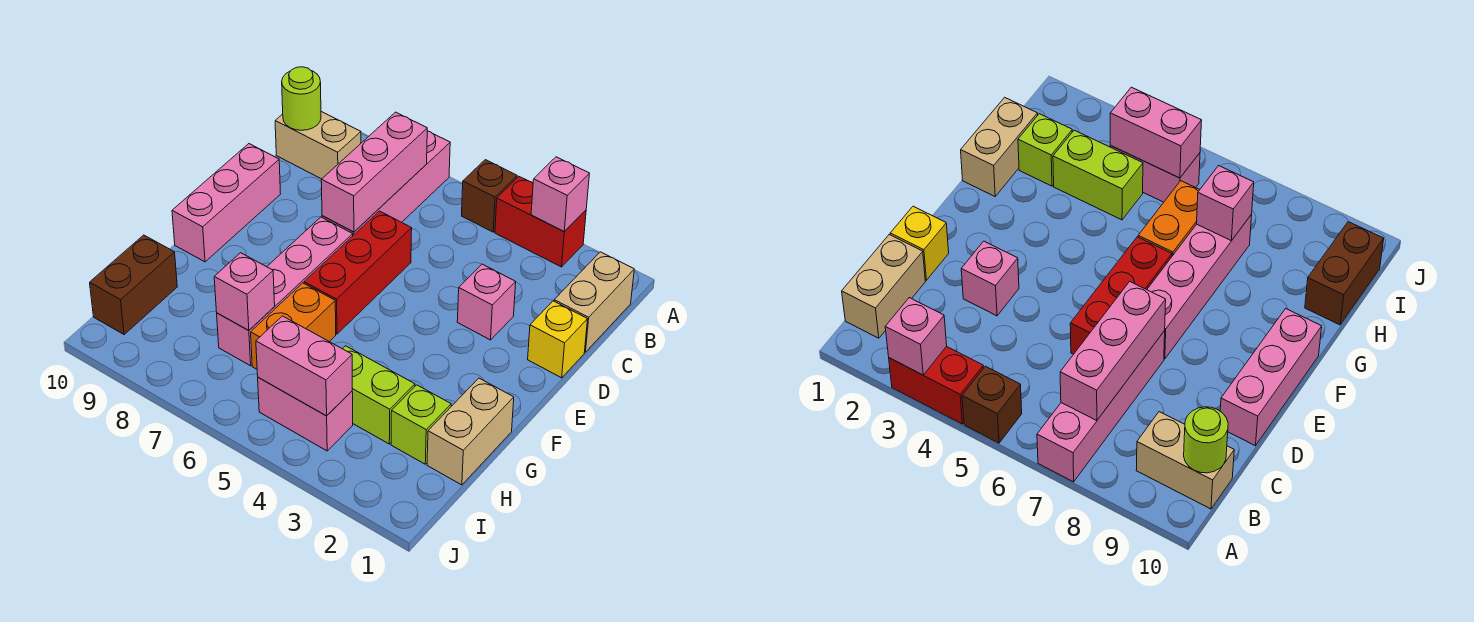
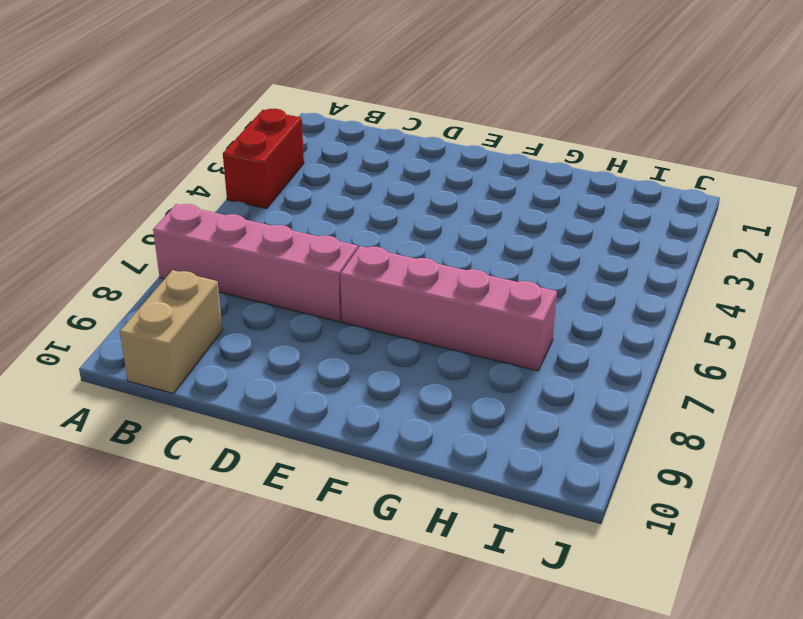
none -> brown 1x1 brick [461,160,517,232]
none -> tan 1x2 brick [554,252,634,352]
none -> yellow 1x1 brick [528,301,588,378]

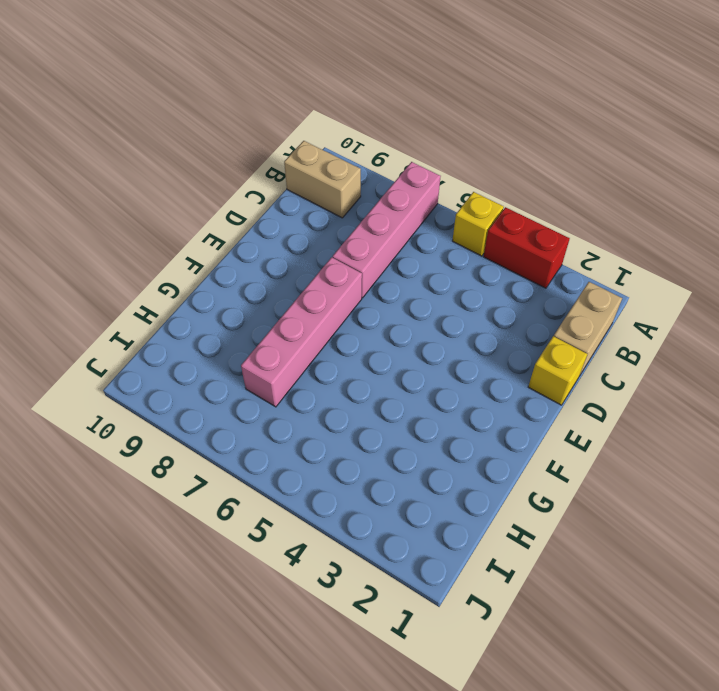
yellow 1x1 brick [452,192,504,256] -> brown 1x1 brick [461,160,517,232]
none -> pink 1x1 brick [457,264,516,340]
none -> red 1x3 brick [304,211,412,334]
none -> pink 1x3 brick [172,144,281,262]

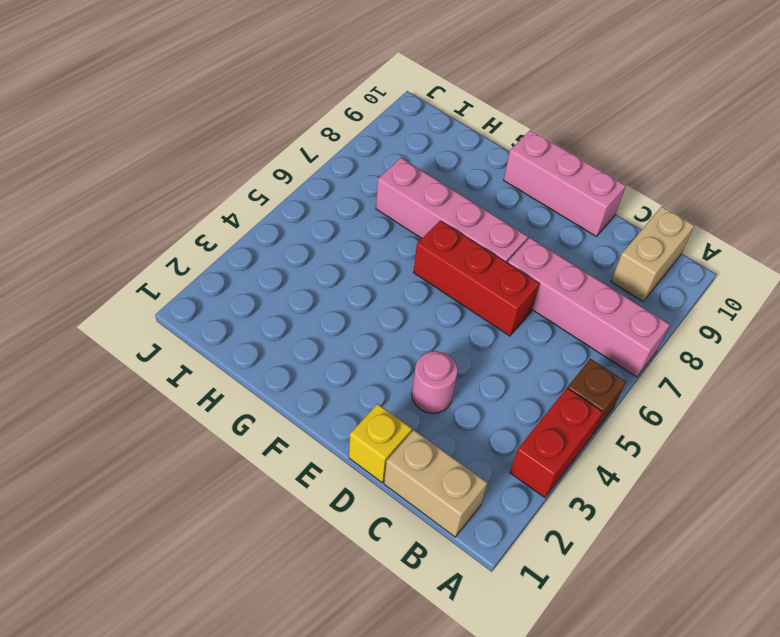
pink 1x1 round brick [412,351,458,413] -> pink 1x1 brick [457,264,516,340]
none -> tan 1x2 brick [427,378,514,485]
none -> orange 1x2 brick [251,283,336,369]
none -> lime 1x1 brick [391,385,451,464]

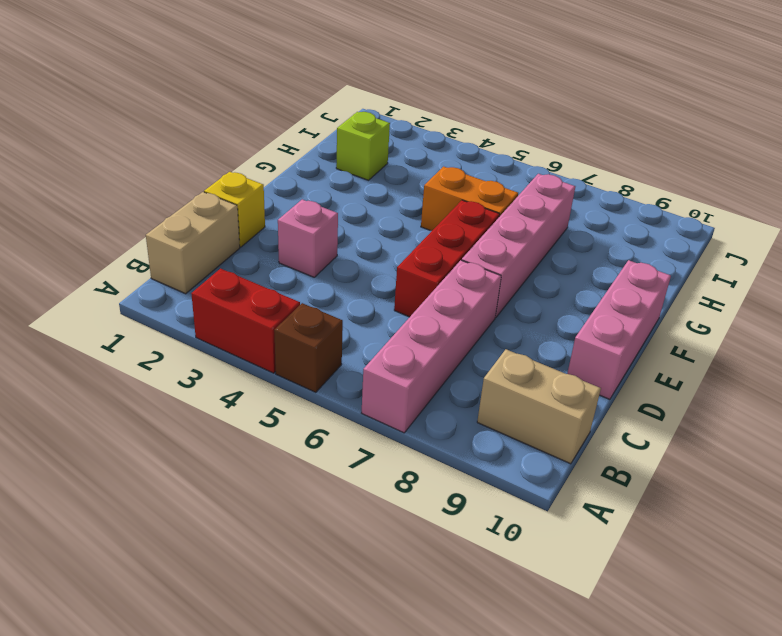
orange 1x2 brick [421,166,518,231] -> orange 1x2 brick turned to [251,283,336,369]
none -> tan 1x2 brick [427,378,514,485]
none -> lime 1x2 brick [343,346,415,444]
none -> brown 1x2 brick [90,235,177,335]

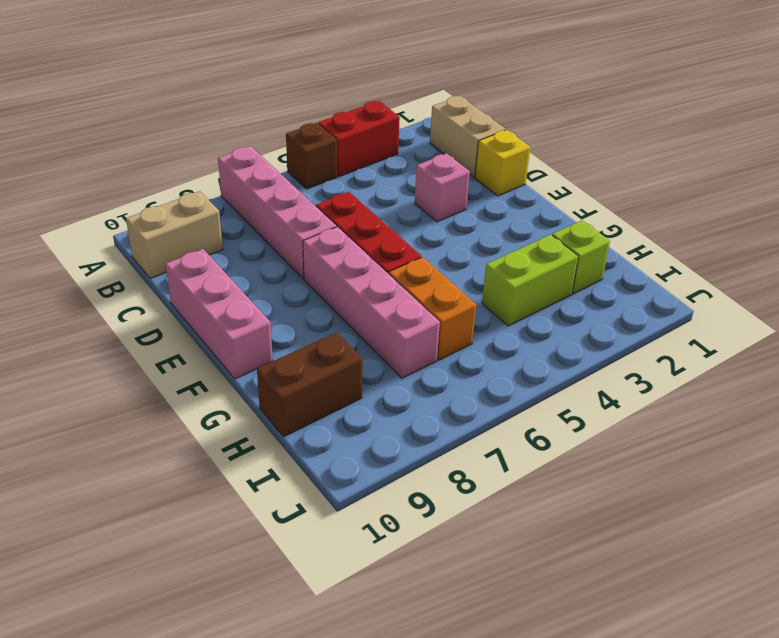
brown 1x2 brick [257,332,363,437] -> brown 1x2 brick turned to [90,235,177,335]
none -> tan 1x2 brick [427,378,514,485]
none -> pink 1x2 brick [258,378,353,451]
none -> pink 1x1 brick [531,157,589,232]

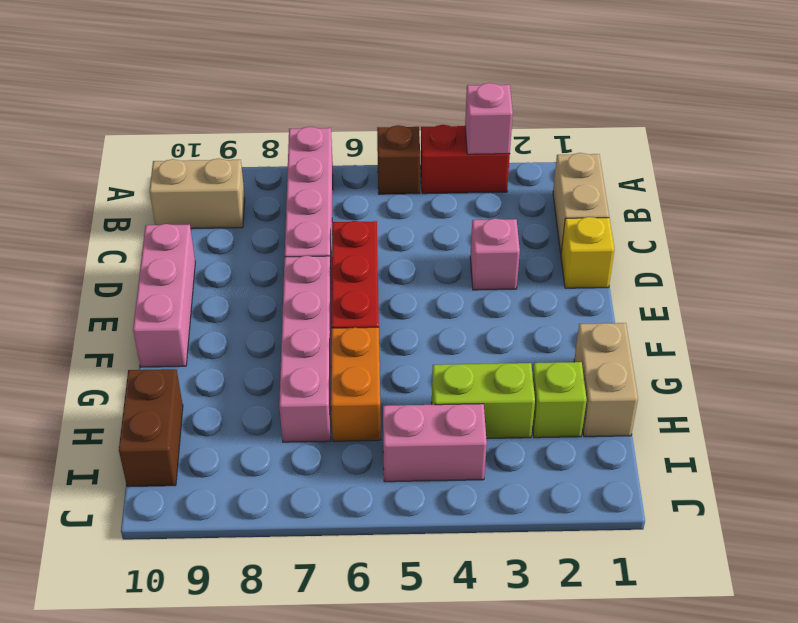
none -> pink 1x3 brick [321,112,427,232]
none -> lime 1x1 round brick [282,67,321,130]
none -> pink 1x1 brick [214,253,275,330]

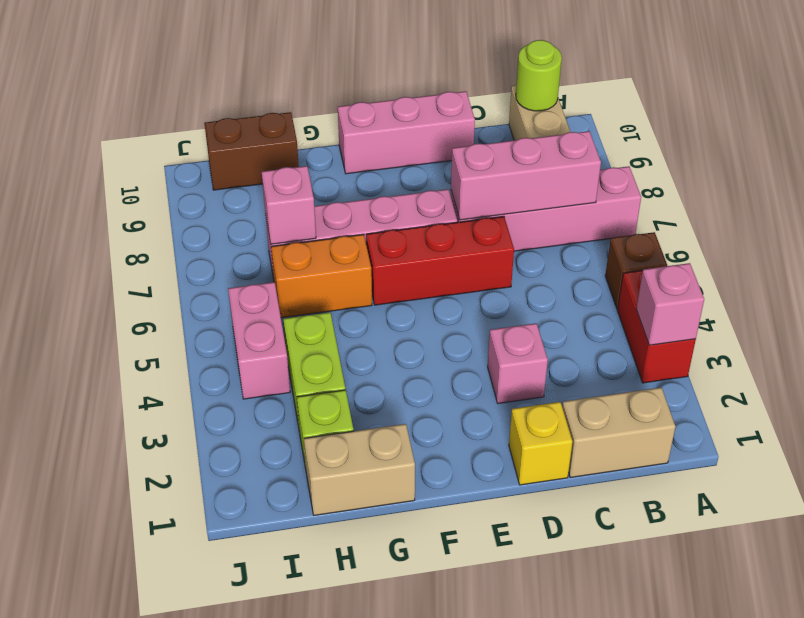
none -> pink 1x2 brick [256,316,352,416]

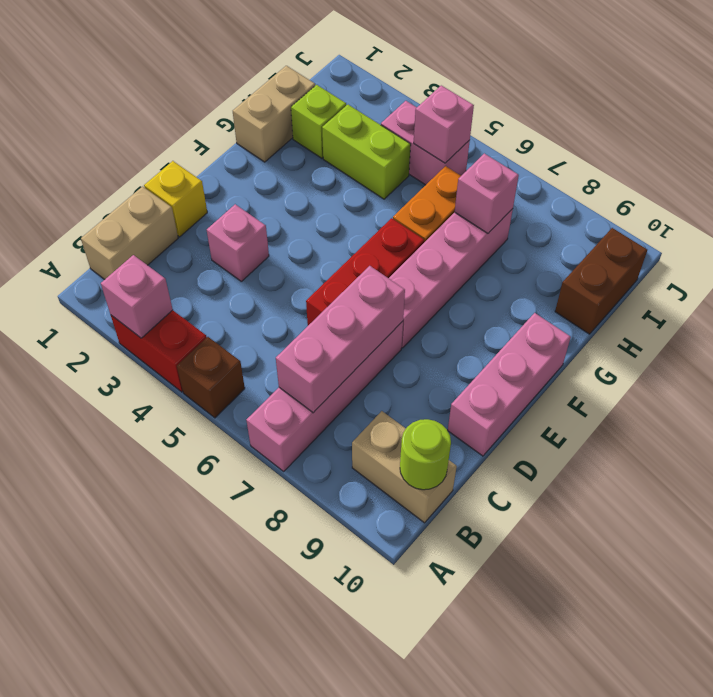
pink 1x1 brick [414,85,474,163] -> pink 1x2 brick [256,316,352,416]

